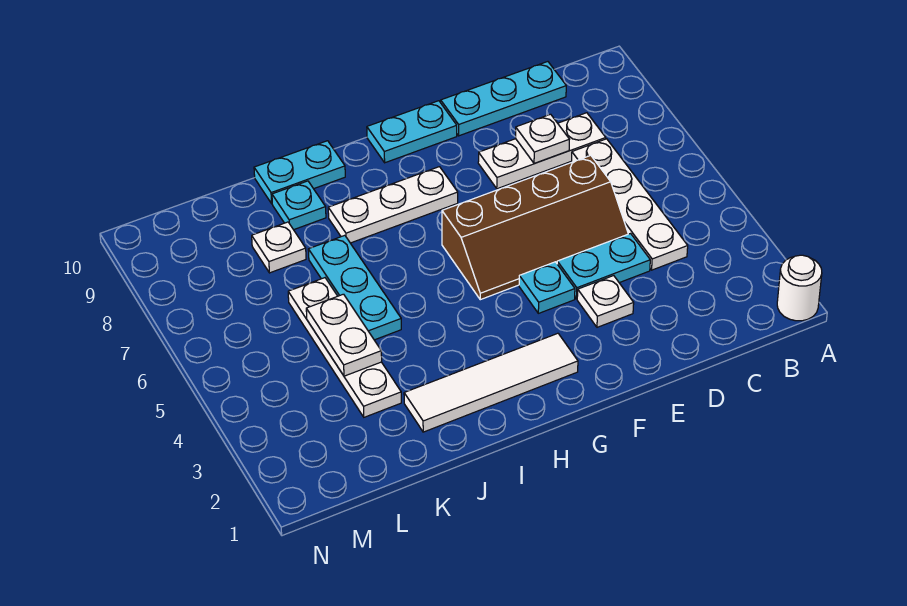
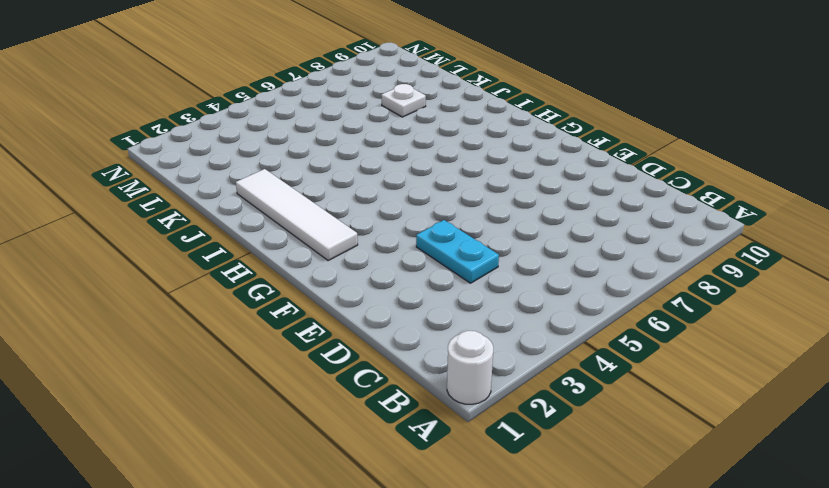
none -> white 1x4 plate [572,139,688,270]
none -> white 1x3 plate [478,113,606,189]
none -> cyan 1x3 plate [441,62,566,136]

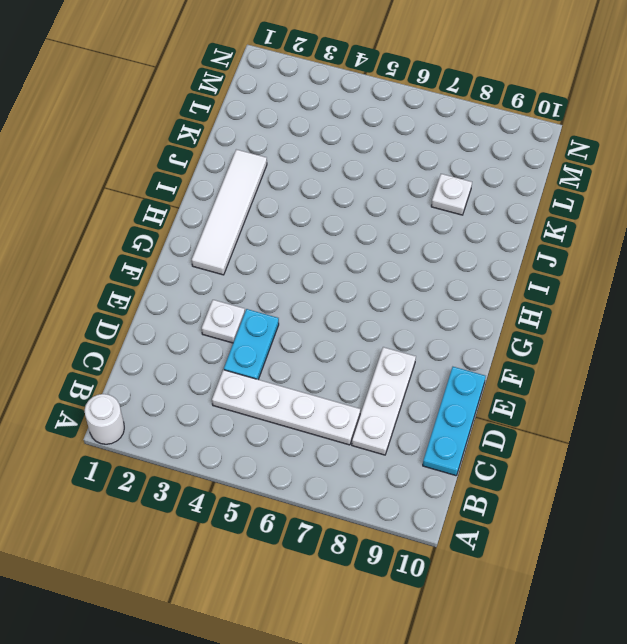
none -> brown 2x4 slope [442,155,628,300]
none -> cyan 1x1 plate [519,262,575,313]
none -> cyan 1x2 plate [367,101,457,163]

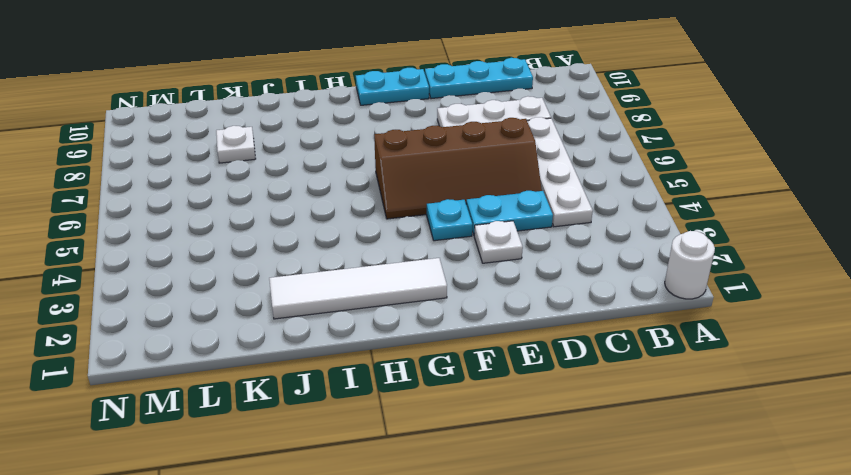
none -> white 1x3 plate [328,167,458,243]
none -> cyan 1x2 plate [254,141,345,204]
none -> cyan 1x3 plate [308,235,401,340]

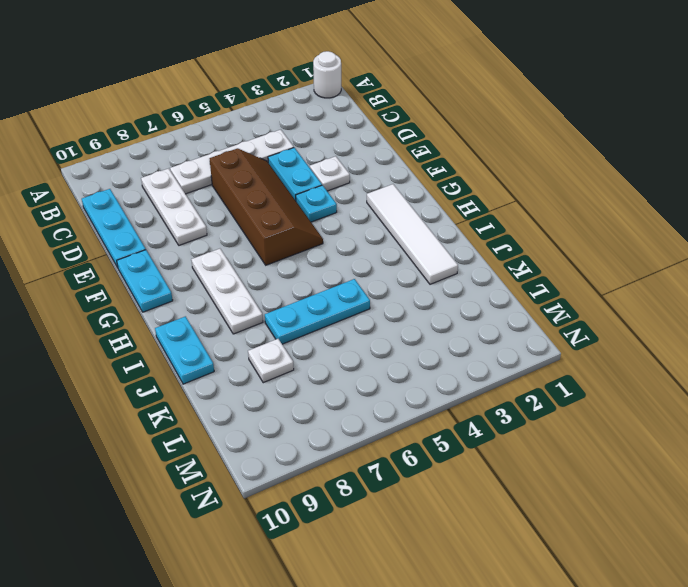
none -> cyan 1x1 plate [272,181,326,230]
none -> white 1x4 plate [288,278,401,417]
none -> white 1x1 plate [516,114,569,164]

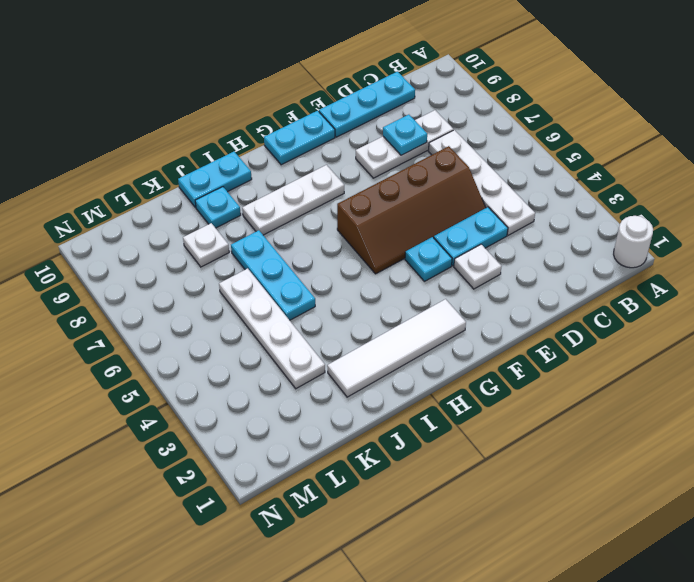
cyan 1x1 plate [383,115,427,155] -> white 1x1 plate [516,114,569,164]
none -> white 1x2 plate [306,294,382,376]

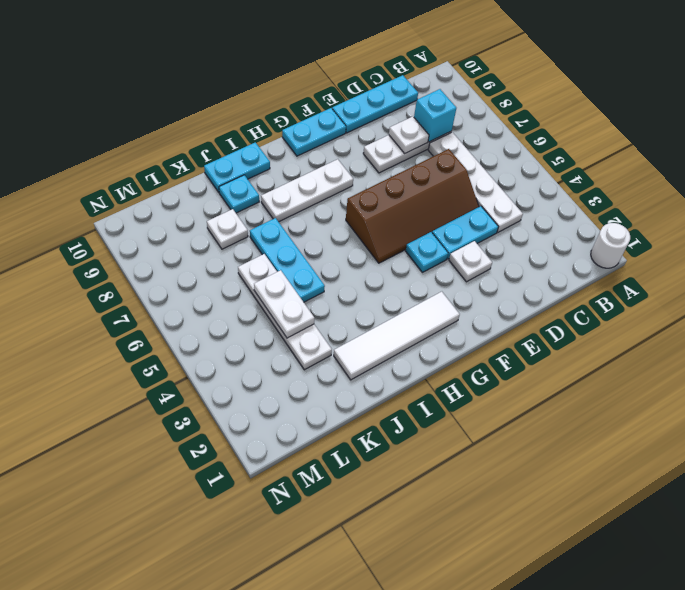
cyan 1x1 brick [414,89,456,142] -> none

